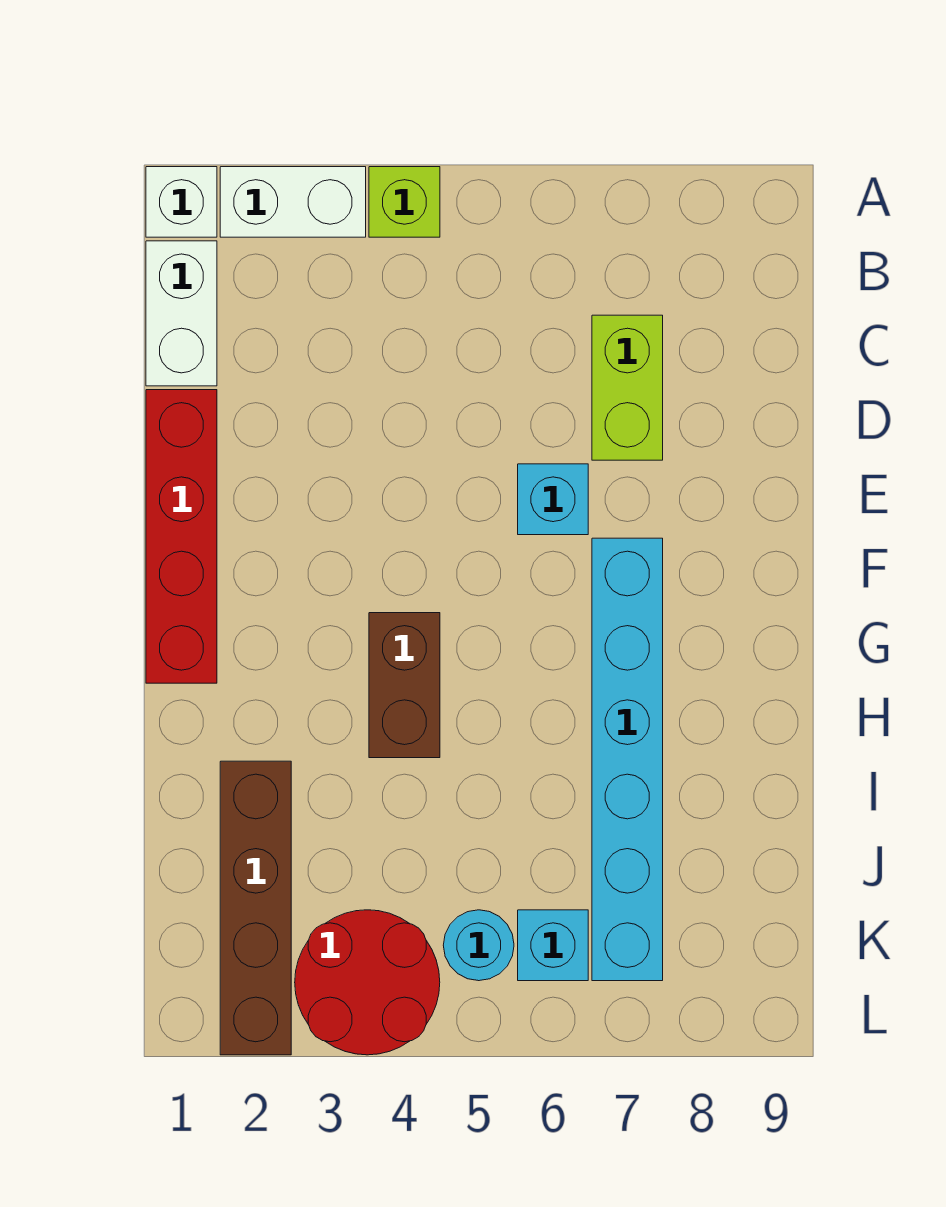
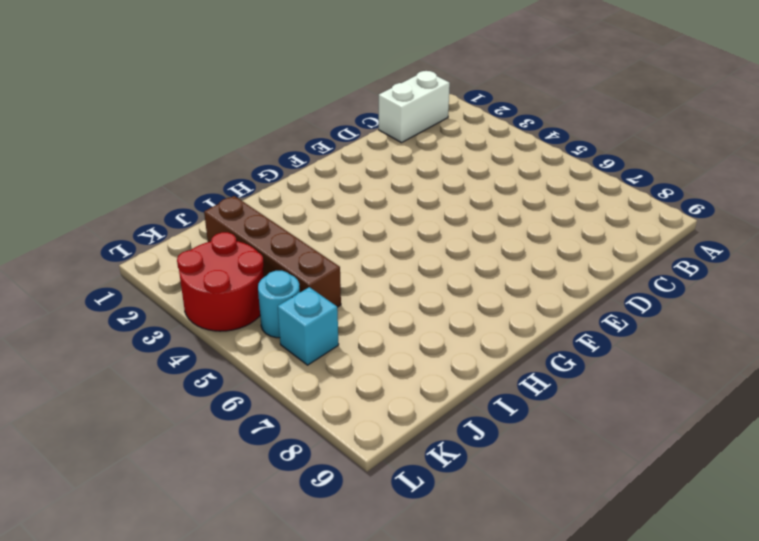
brown 1x4 brick [204,196,341,307] -> brown 1x4 brick turned to [220,761,291,1055]
none -> white 1x1 brick [146,167,217,237]
none -> white 1x2 brick [220,167,366,237]
none -> lime 1x1 brick [369,167,440,237]

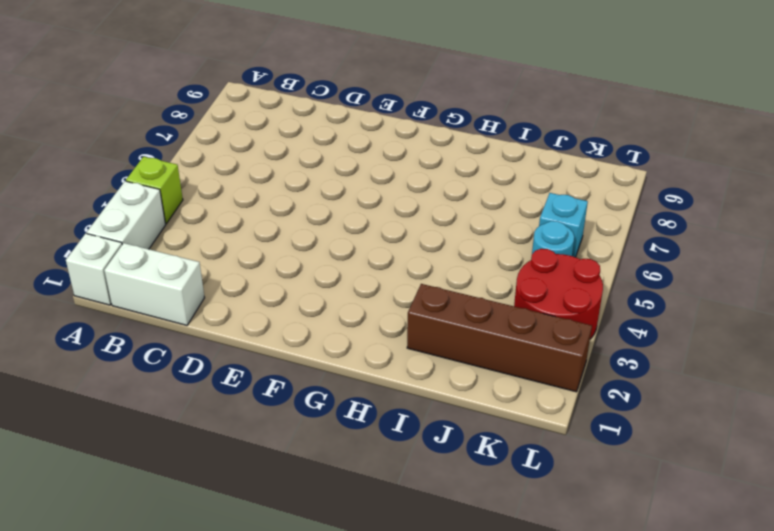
none -> lime 1x2 brick [592,315,663,460]
none -> red 1x4 brick [146,390,217,683]
none -> cyan 1x1 brick [518,464,588,535]

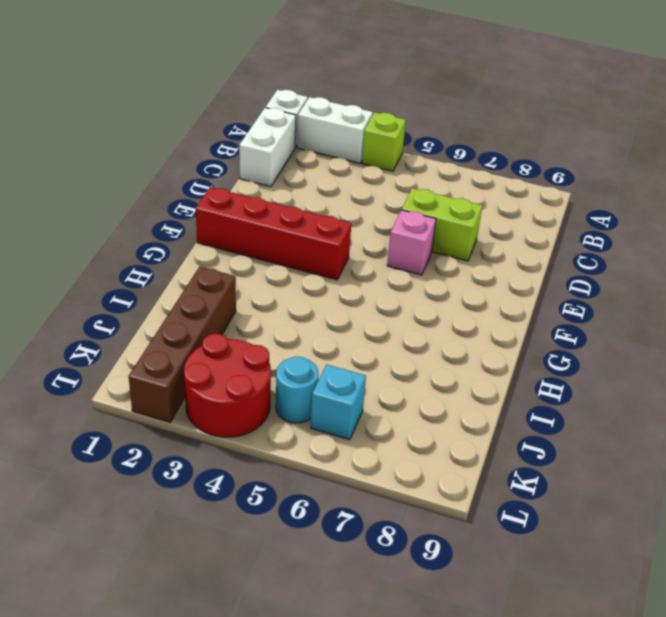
lime 1x2 brick [402,188,482,261] -> lime 1x2 brick turned to [592,315,663,460]
pink 1x1 brick [387,210,436,275] -> cyan 1x1 brick [518,464,588,535]
red 1x4 brick [196,187,351,280] -> red 1x4 brick turned to [146,390,217,683]
none -> cyan 1x6 brick [592,538,663,981]
none -> brown 1x2 brick [369,613,440,758]

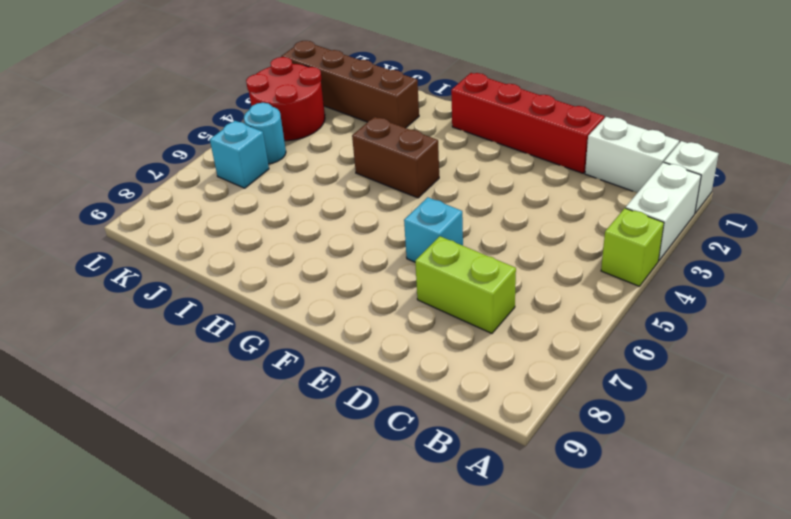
none -> cyan 1x6 brick [592,538,663,981]

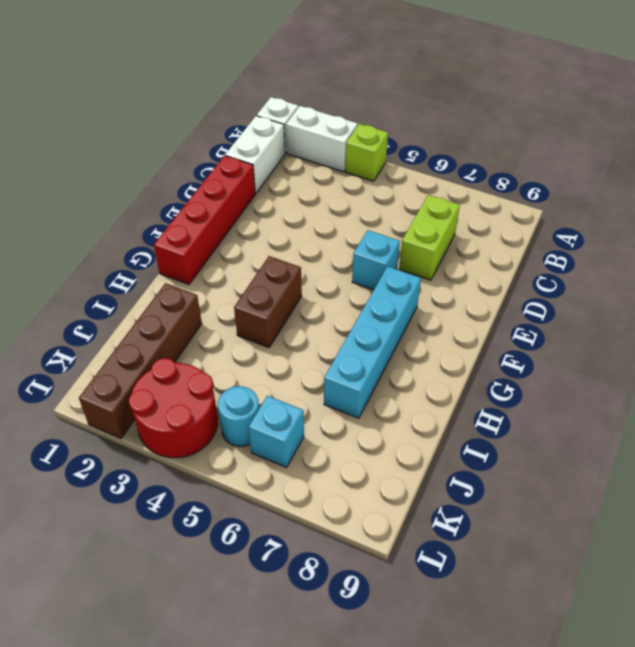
cyan 1x4 brick [324,267,421,418] -> cyan 1x6 brick [592,538,663,981]

